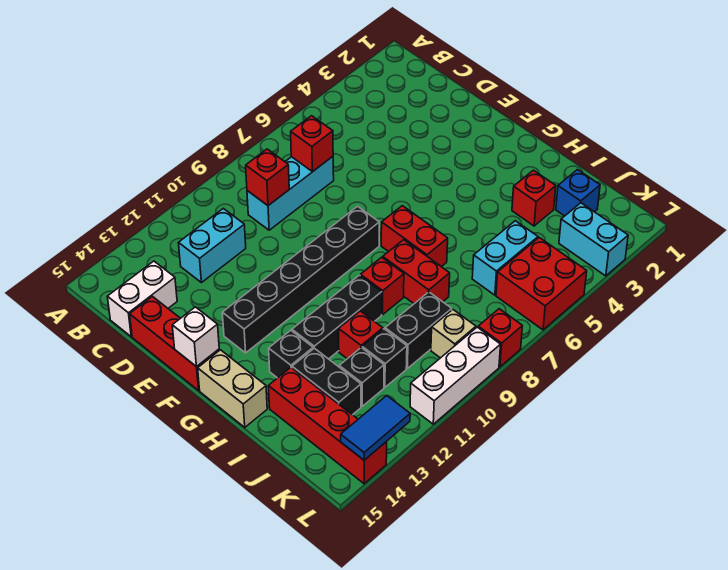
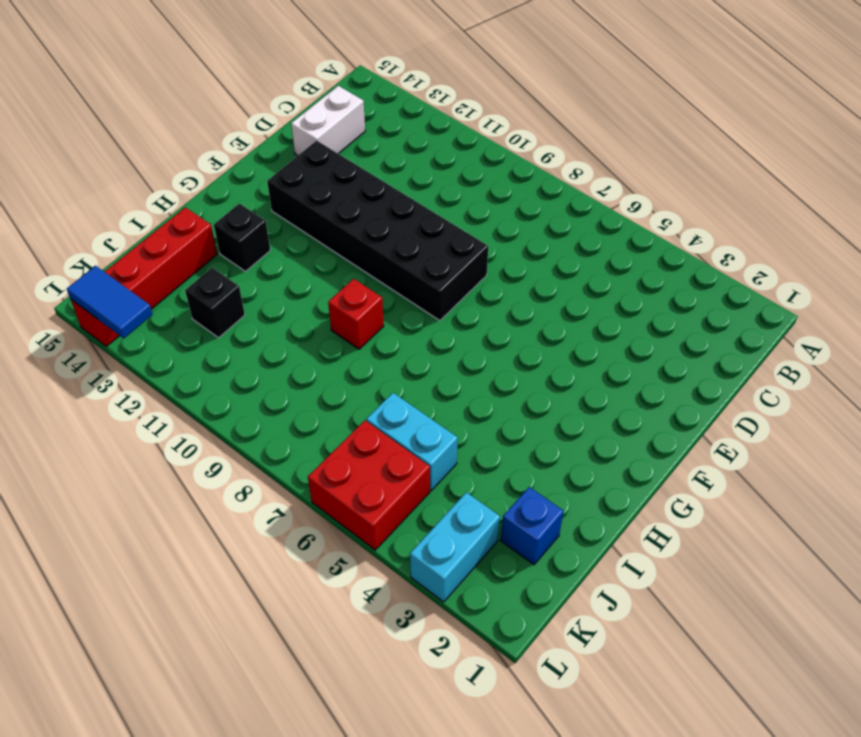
white 1x2 brick [291,86,365,155] -> white 1x2 brick turned to [107,261,177,337]
black 2x6 brick [267,141,488,321] -> black 1x6 brick [222,206,379,353]
none -> cyan 1x3 brick [247,157,334,230]
none -> cyan 1x2 brick [179,208,246,283]
none -> red 1x3 brick [130,296,219,390]

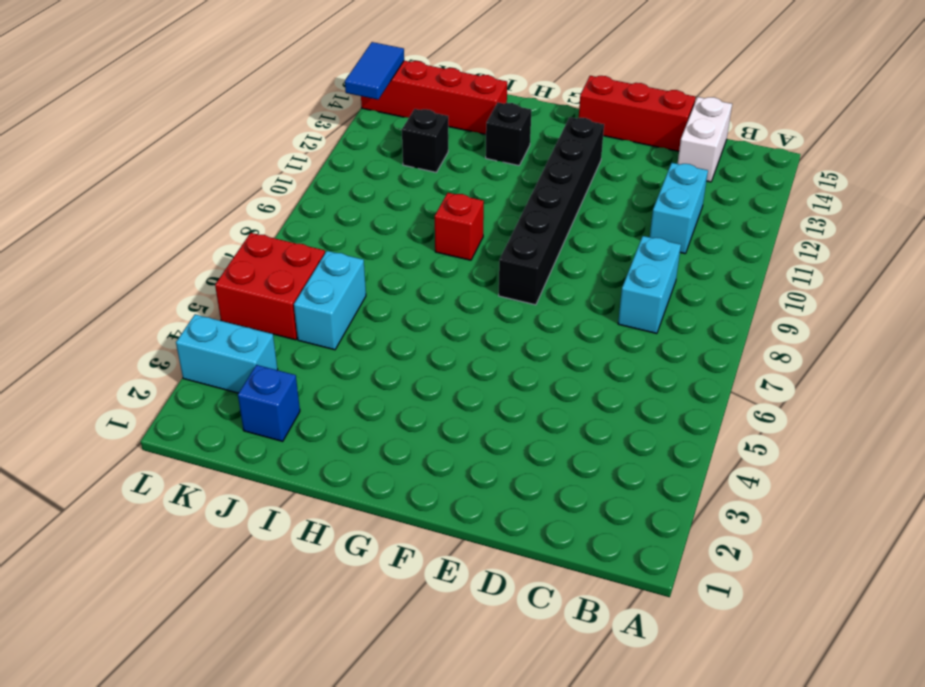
cyan 1x2 brick [618,236,681,334] -> cyan 1x3 brick [247,157,334,230]
none -> red 1x2 brick [381,206,448,267]
none -> tan 1x2 brick [198,350,267,427]
none -> red 1x2 brick [383,240,450,304]

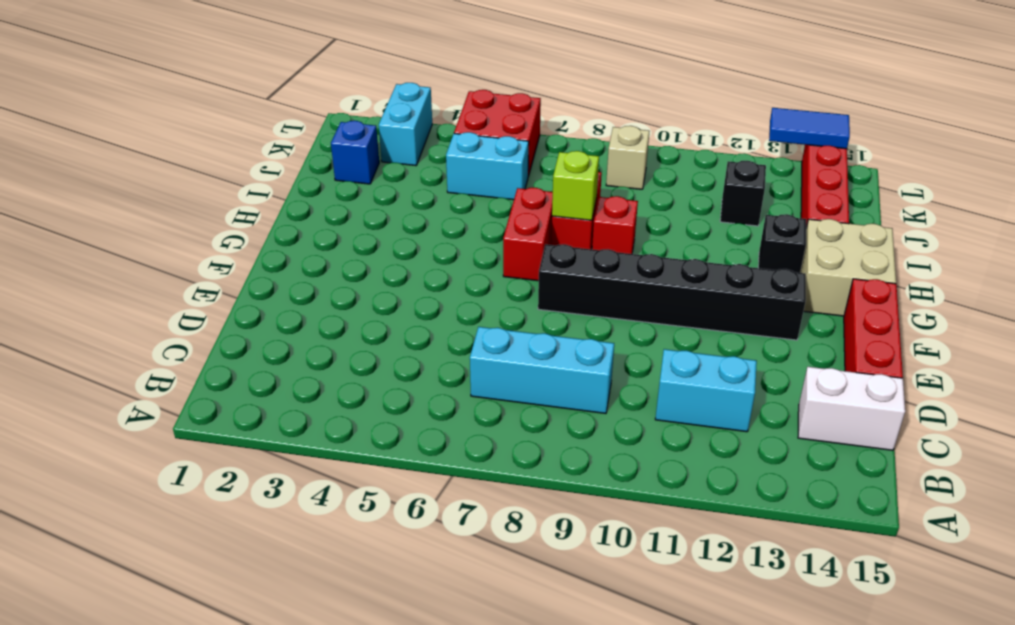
tan 2x2 brick [800,219,896,316] -> tan 1x2 brick [198,350,267,427]
lime 1x1 brick [552,151,599,220] -> none
none -> black 1x3 brick [292,275,382,359]
none -> red 1x1 brick [512,170,556,226]
none -> red 1x1 brick [339,311,383,359]

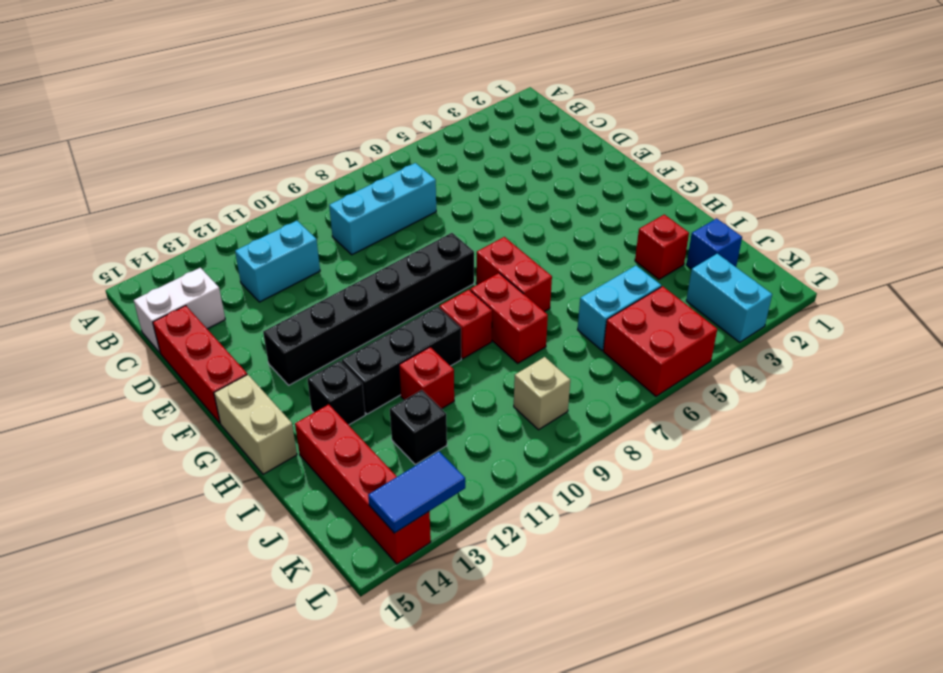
none -> black 1x2 brick [292,348,361,415]
none -> black 1x2 brick [385,292,452,368]
none -> black 1x1 brick [362,329,407,387]

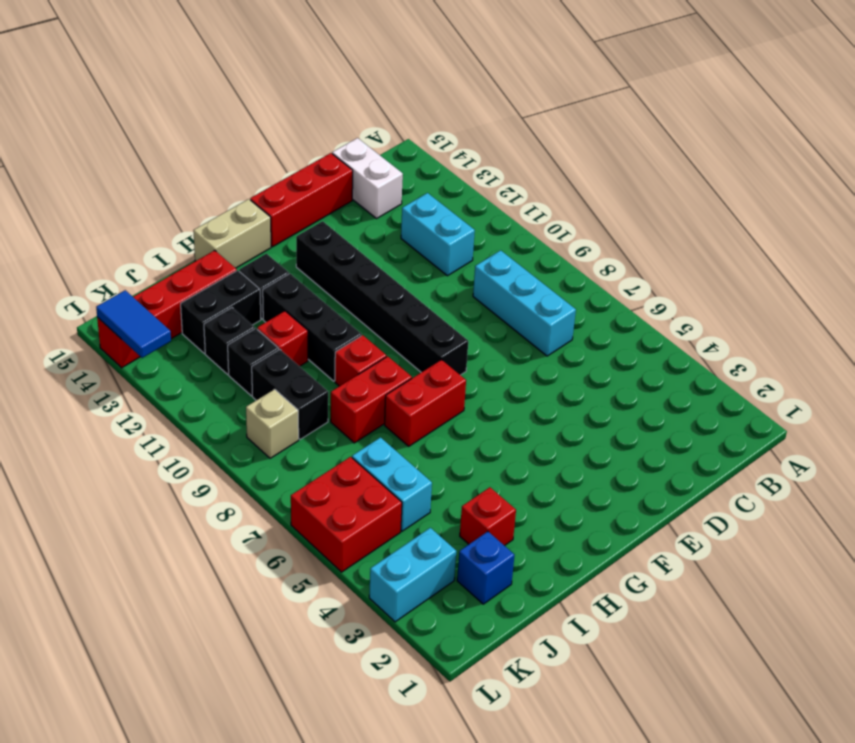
none -> red 1x1 brick [478,309,522,367]
none -> white 1x3 brick [410,327,501,424]
none -> red 1x1 brick [291,116,333,172]

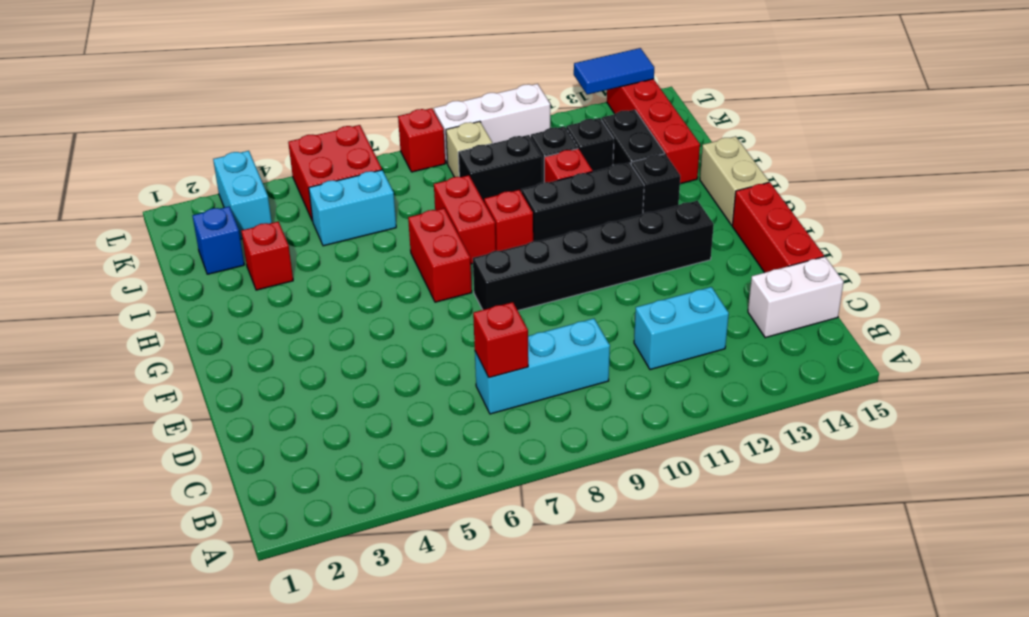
none -> red 1x1 brick [246,149,289,206]
none -> white 1x1 brick [172,307,219,367]

